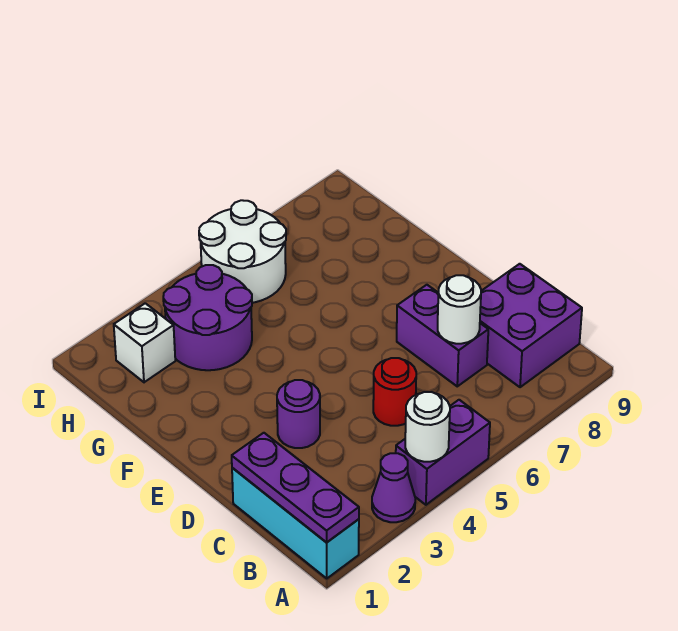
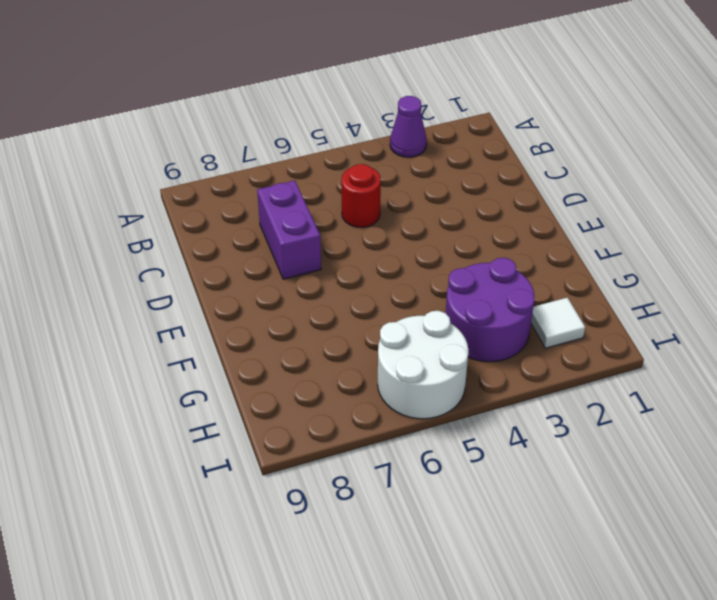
white 1x1 tile [531,298,585,348] -> white 1x1 brick [114,303,175,382]
none -> cyan 1x3 brick [232,468,359,578]
none -> purple 1x2 brick [396,400,490,505]
none -> purple 2x2 brick [480,264,582,387]

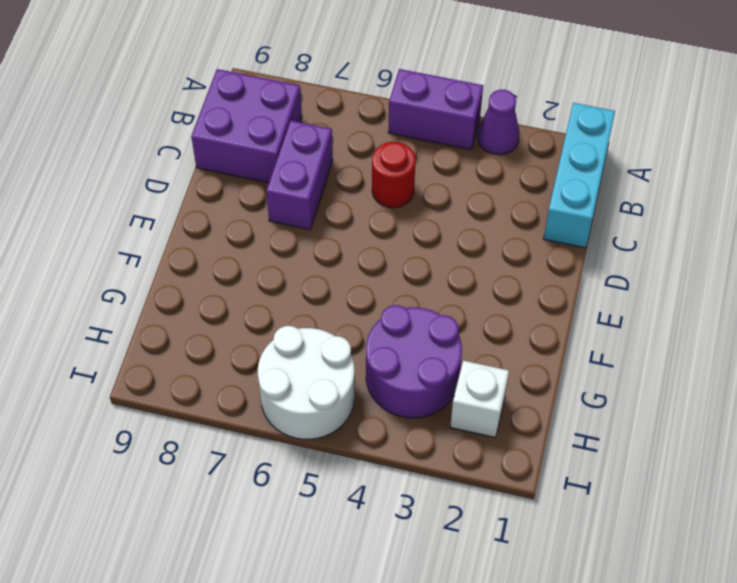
none -> purple 1x1 round brick [277,380,320,448]
none -> purple 1x3 plate [232,433,359,542]
none -> white 1x1 round brick [405,392,450,462]

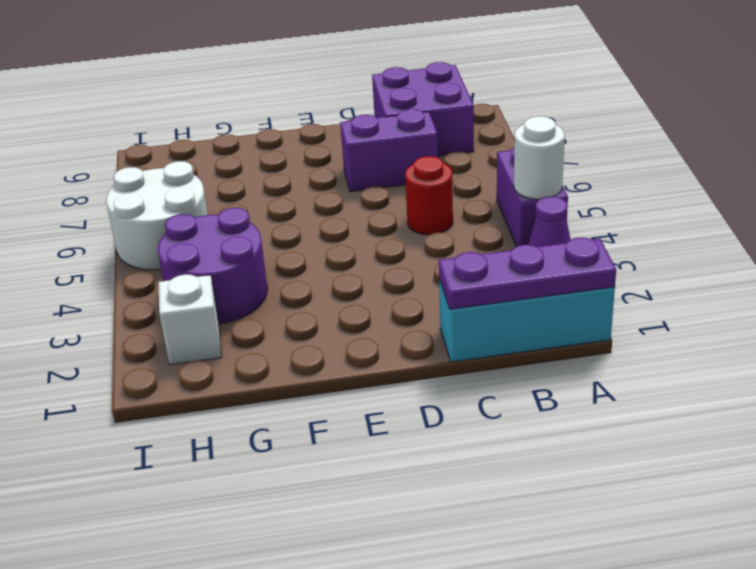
none -> purple 1x1 round brick [277,380,320,448]
none -> white 1x1 round brick [438,275,481,344]

